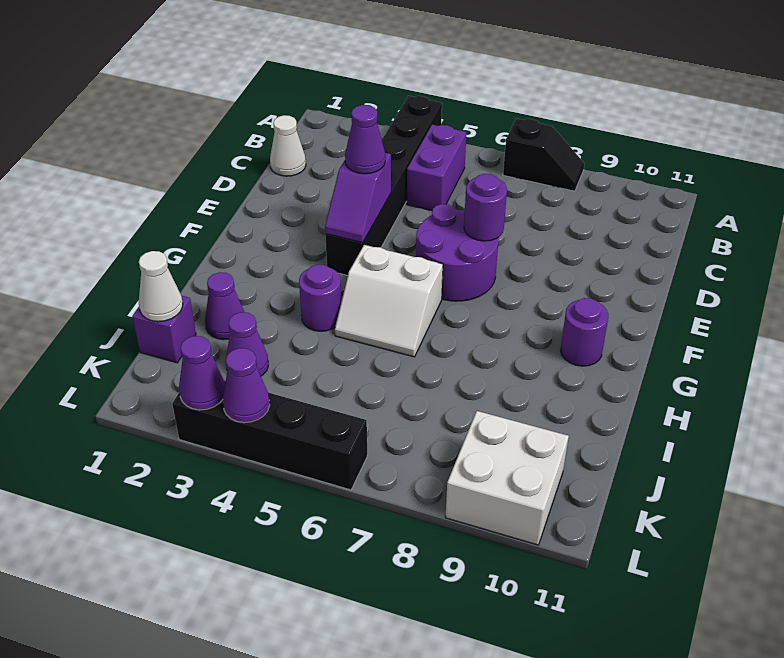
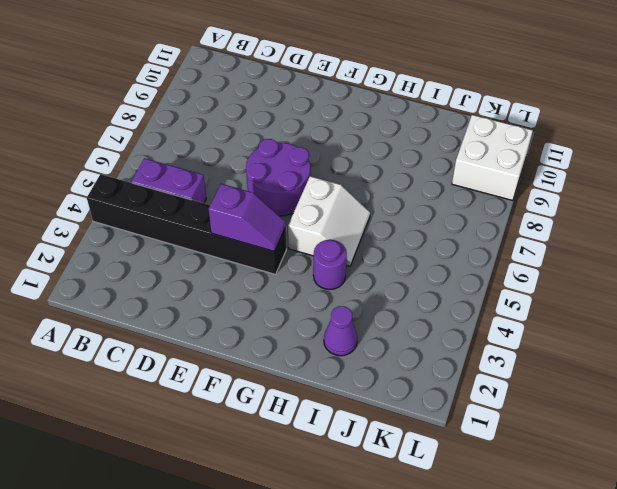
none -> black 1x2 slope [503,119,584,191]
none -> white 1x1 cone [270,115,306,176]
none -> purple 1x1 round brick [560,298,608,366]

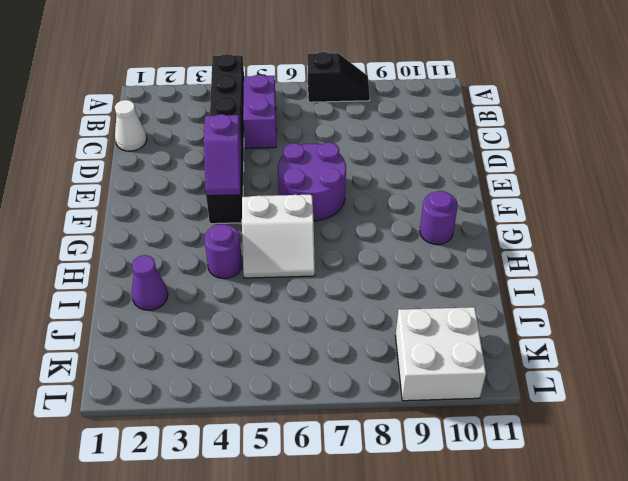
none -> purple 1x1 brick [132,296,196,363]
none -> purple 1x1 cone [226,312,268,376]
none -> black 1x4 brick [172,380,367,490]

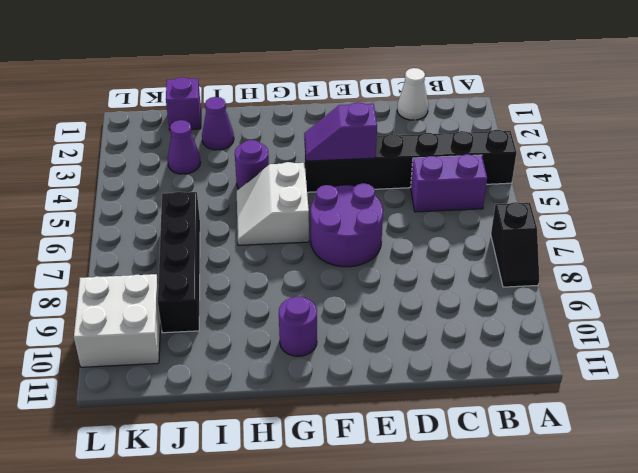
black 1x4 brick [158,191,200,333] -> black 1x4 brick moved to [172,380,367,490]
none -> purple 1x1 round brick [464,174,507,241]
none -> white 1x1 cone [139,251,183,322]
none -> purple 1x1 cone [179,336,225,410]

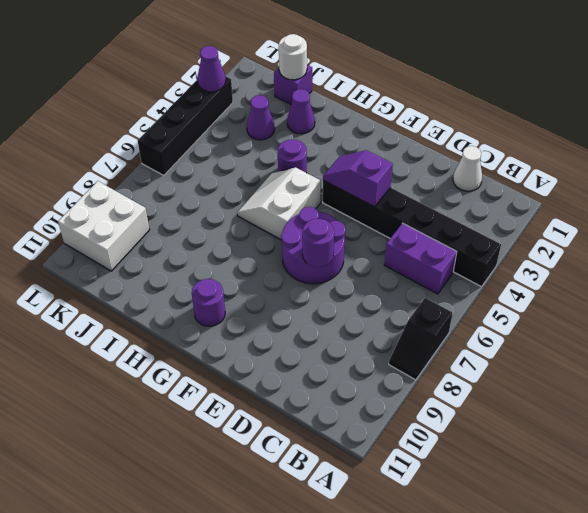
white 1x1 round brick [279,34,307,80] -> white 1x1 cone [139,251,183,322]
none -> purple 1x1 cone [223,348,270,423]
none -> purple 1x1 cone [345,105,385,174]

